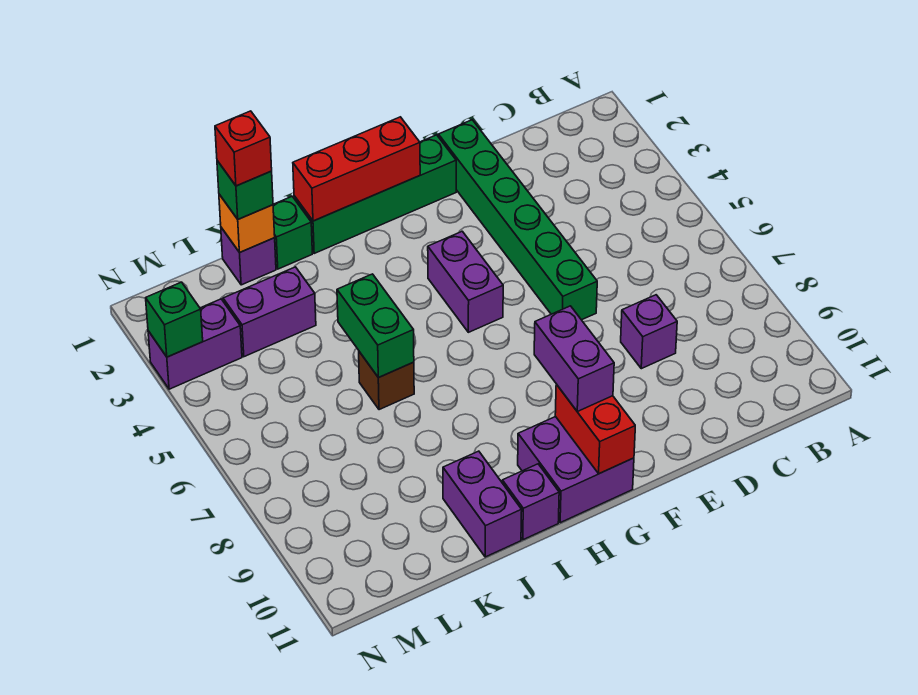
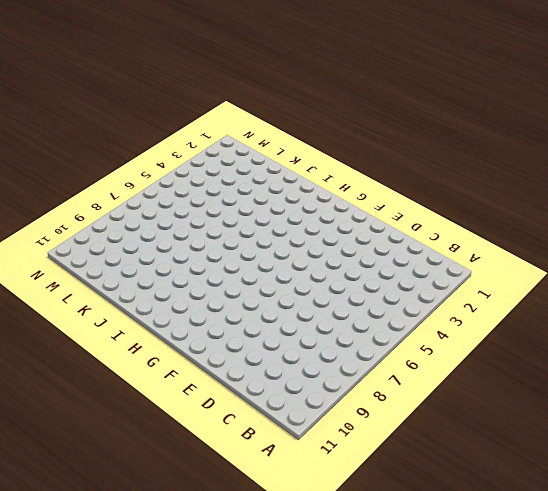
none -> purple 1x1 brick [621,295,677,369]
none -> green 1x6 brick [438,120,597,320]
none -> green 1x4 brick [294,135,456,253]

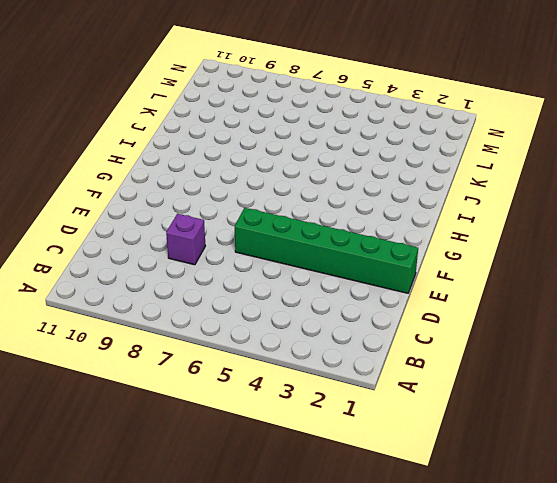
none -> green 1x4 brick [294,135,456,253]
none -> purple 1x2 brick [428,231,503,332]
none -> purple 2x2 brick [518,417,634,523]

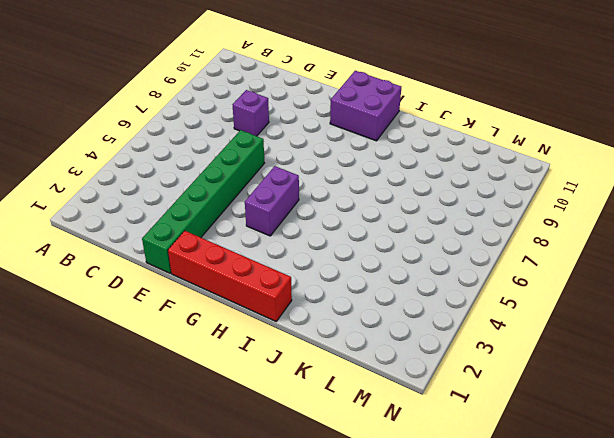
red 1x4 brick [168,231,292,321] -> green 1x4 brick [294,135,456,253]
none -> purple 1x1 brick [502,464,559,540]
none -> green 1x1 brick [273,197,312,269]
none -> brown 1x1 brick [359,352,414,410]

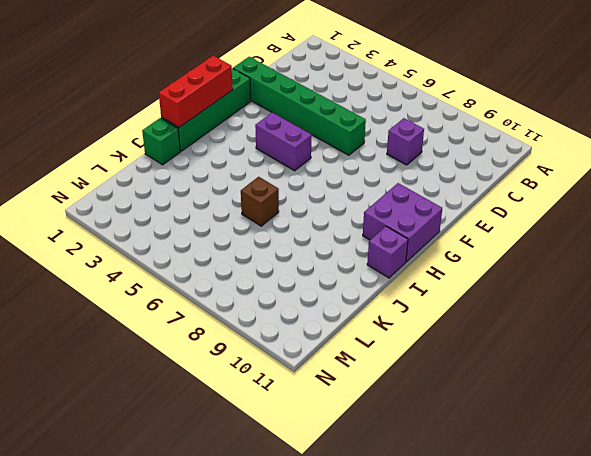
none -> purple 1x2 brick [443,451,522,557]
none -> purple 1x1 brick [221,228,276,285]
none -> purple 1x2 brick [223,267,316,357]

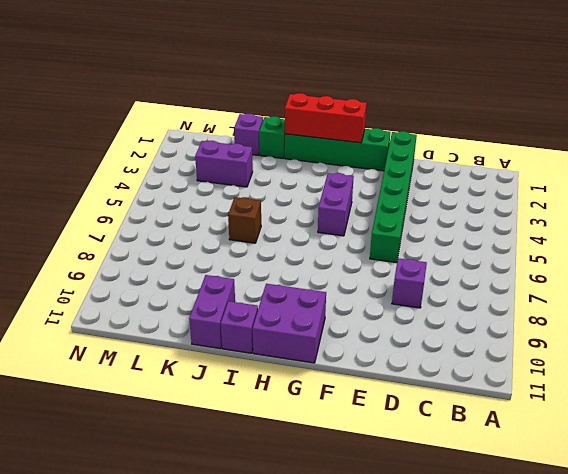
none -> purple 1x2 brick [148,299,242,389]
none -> red 1x2 brick [555,384,635,474]
none -> green 1x2 brick [337,274,414,378]

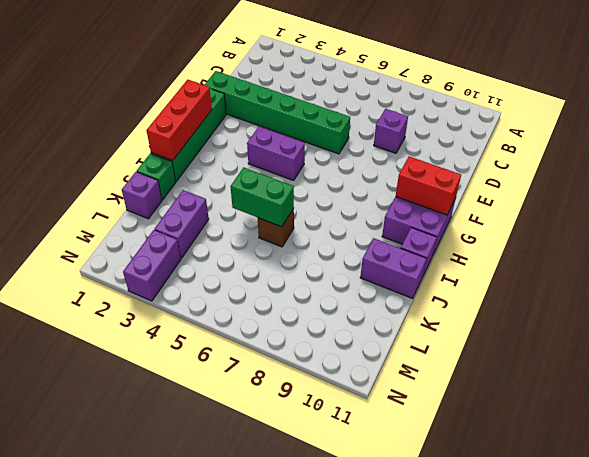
none -> orange 1x1 brick [219,194,275,253]
none -> green 1x1 brick [146,282,203,357]
none -> purple 1x2 brick [534,306,614,411]

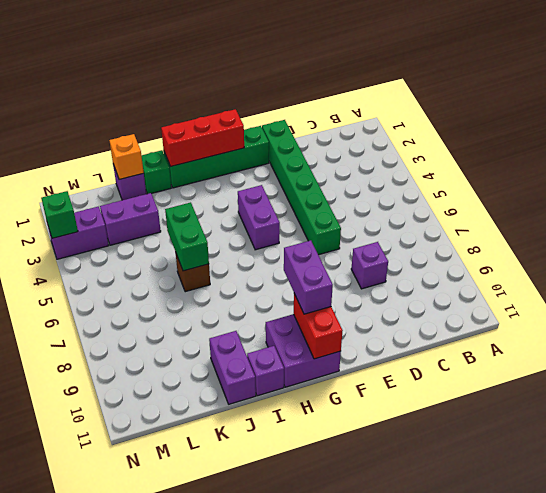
none -> green 1x1 brick [217,161,273,219]
none -> red 1x1 brick [215,111,272,186]

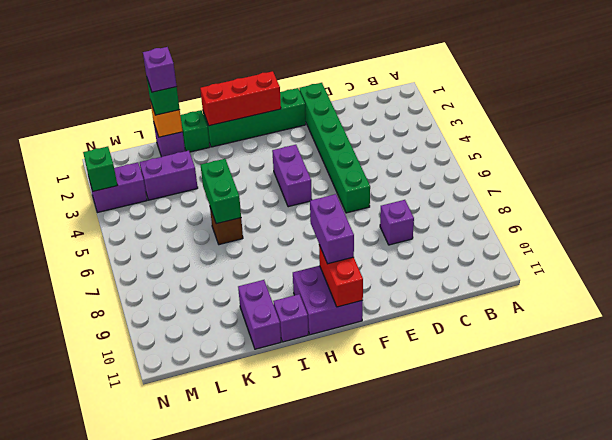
purple 1x1 brick [143,47,177,92] -> red 1x1 brick [215,111,272,186]

